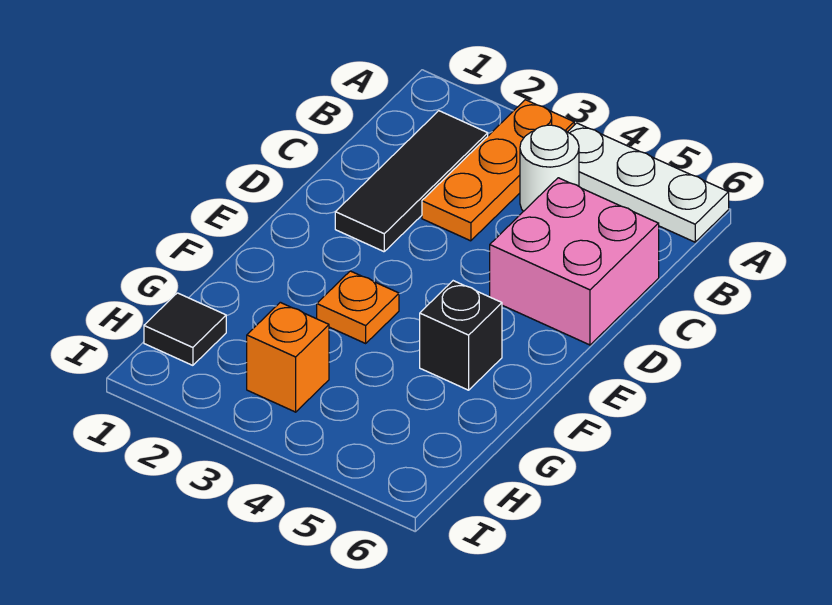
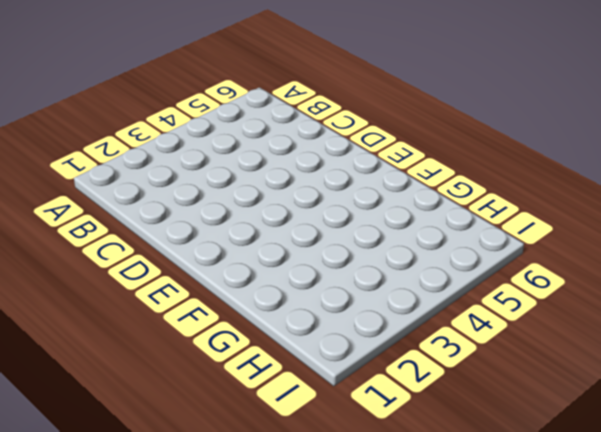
none -> orange 1x3 plate [422,100,574,241]
none -> white 1x3 plate [568,123,729,242]

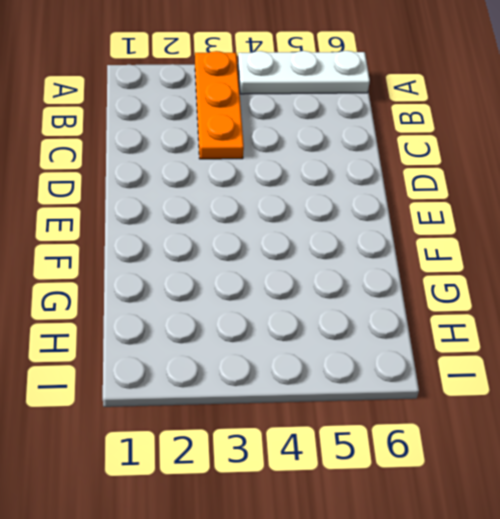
none -> black 1x3 tile [335,111,488,252]
none -> white 1x1 round brick [520,125,579,211]

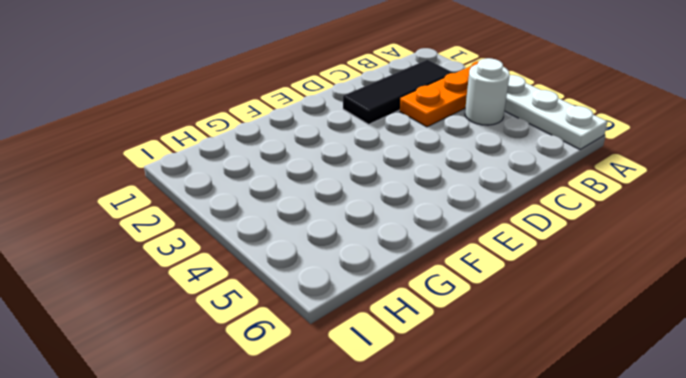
none -> pink 2x2 brick [490,178,659,345]
none -> orange 1x1 plate [317,271,399,343]

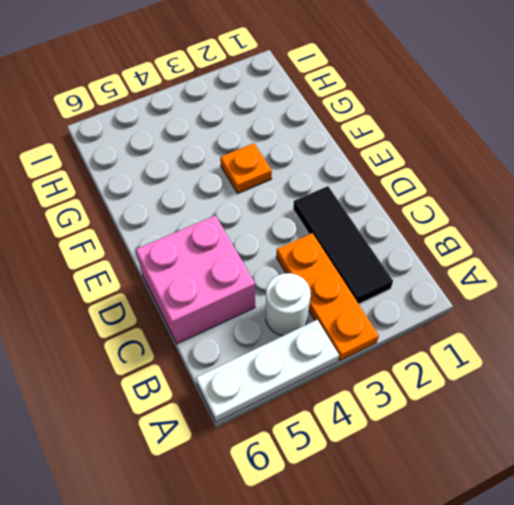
none -> black 1x1 brick [420,281,502,390]
none -> black 1x1 tile [144,293,226,365]

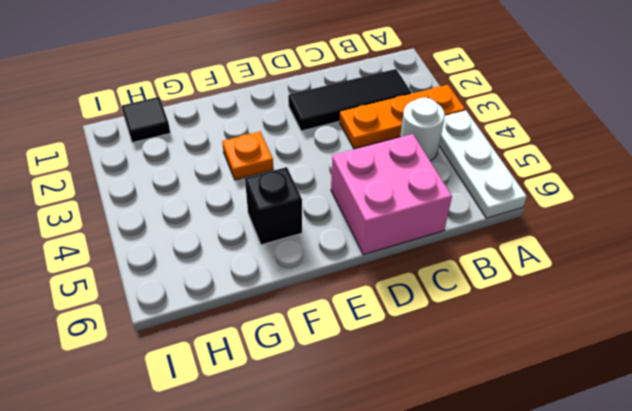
none -> orange 1x1 brick [247,302,329,412]

